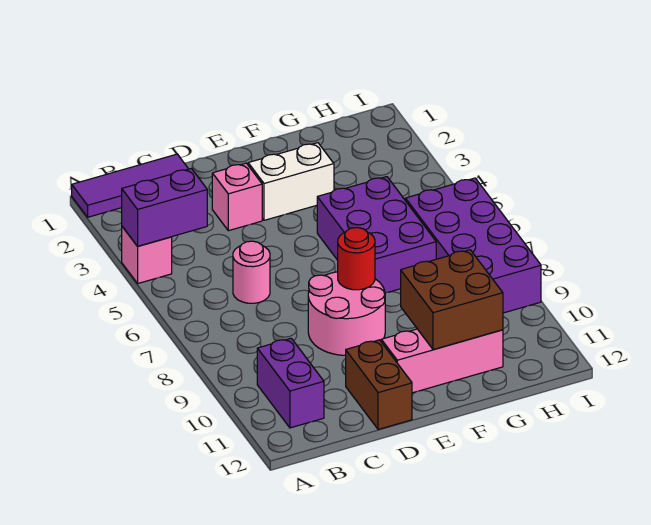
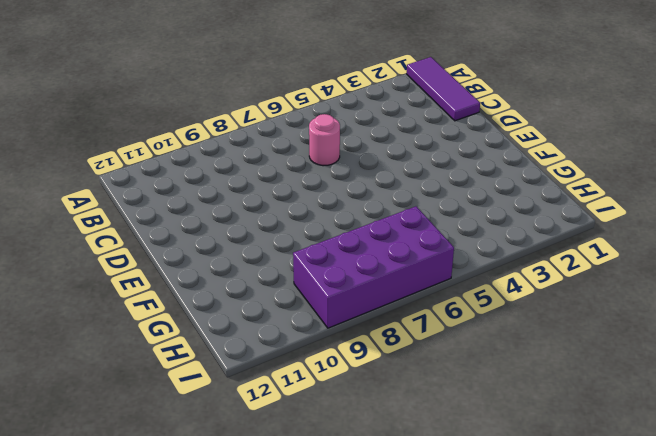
none -> pink 1x1 brick [122,227,172,283]
none -> purple 1x2 brick [257,338,324,428]
none -> pink 1x1 brick [212,163,262,231]

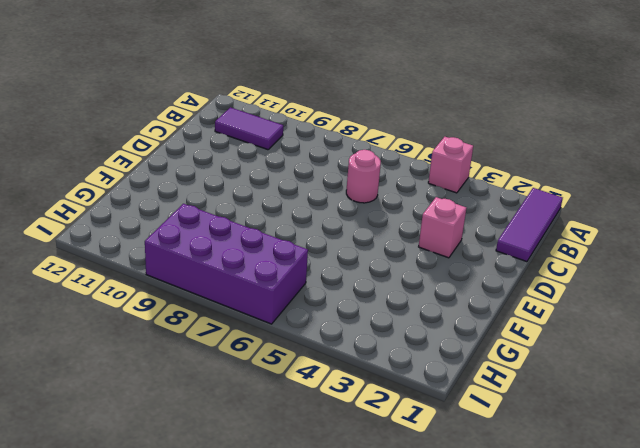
purple 1x2 tile [215,107,283,150] -> purple 1x2 brick [257,338,324,428]
none -> pink 2x2 round brick [308,272,385,355]
none -> brown 1x2 brick [346,340,412,429]
none -> white 1x2 brick [248,143,334,220]

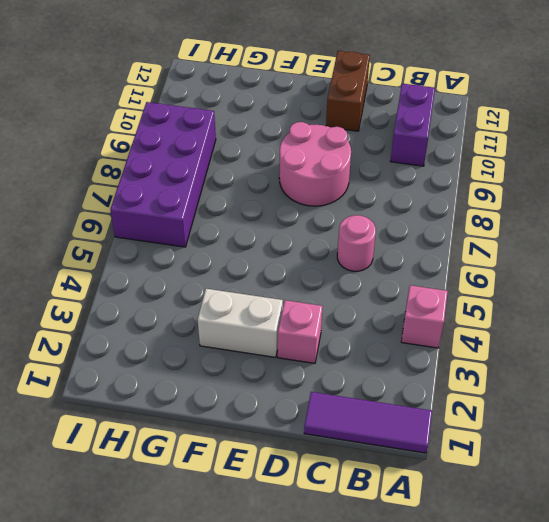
none -> pink 1x3 brick [381,329,503,393]
none -> purple 2x3 brick [317,177,436,293]
none -> purple 1x2 brick [122,169,207,246]

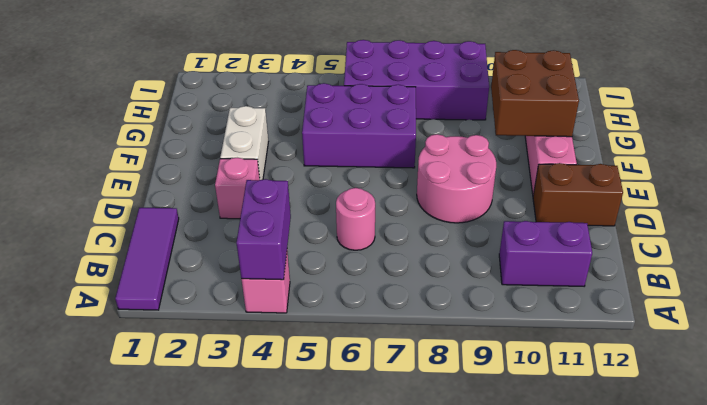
none -> red 1x1 round brick [338,228,375,290]

